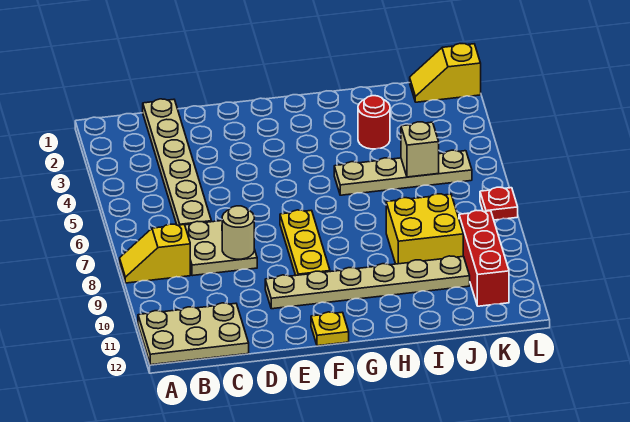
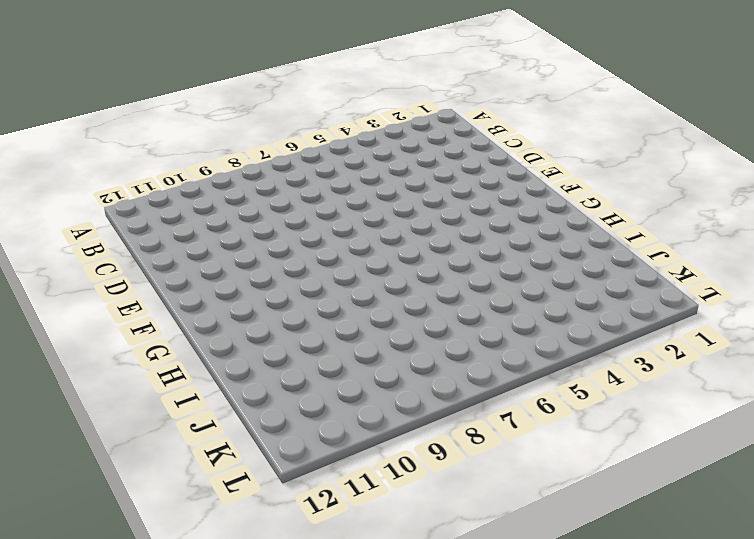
none -> yellow 1x2 slope [120,224,190,283]
none -> tan 2x3 plate [138,303,249,365]
none -> tan 1x6 plate [143,99,211,225]

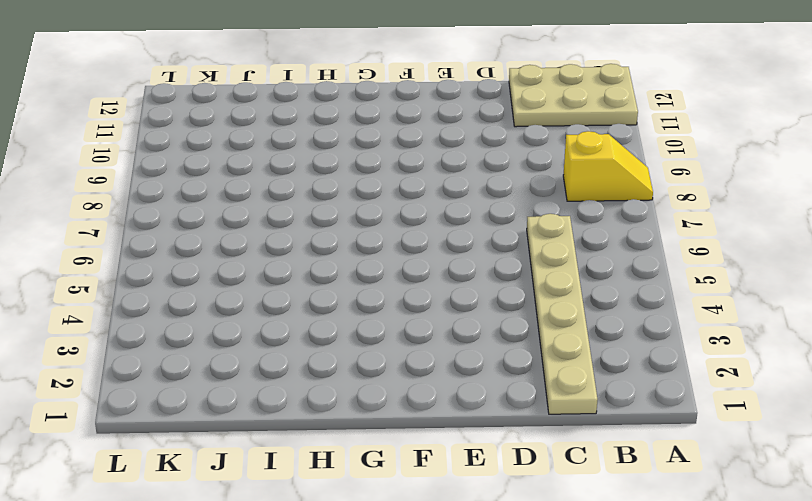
none -> tan 2x2 plate [185,221,257,276]
none -> tan 1x6 plate [265,256,470,309]
none -> yellow 1x3 plate [280,210,330,275]

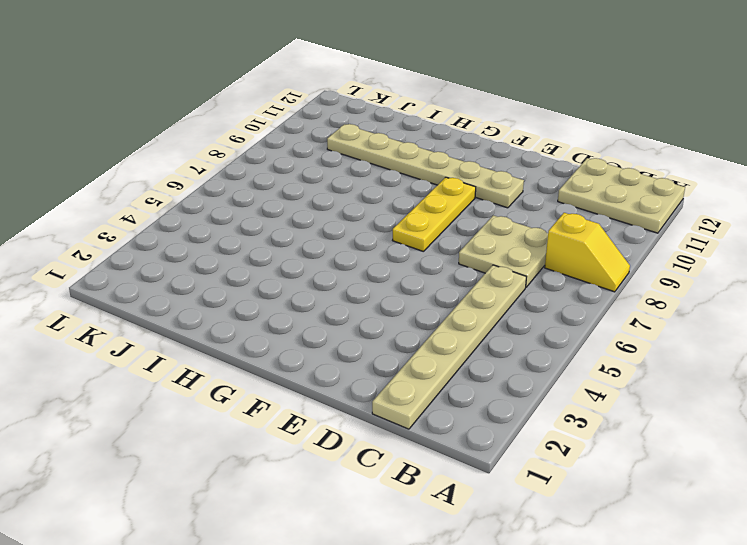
none -> yellow 1x1 plate [311,312,349,346]
none -> tan 1x4 plate [334,150,472,195]
none -> red 1x1 round brick [358,96,390,149]

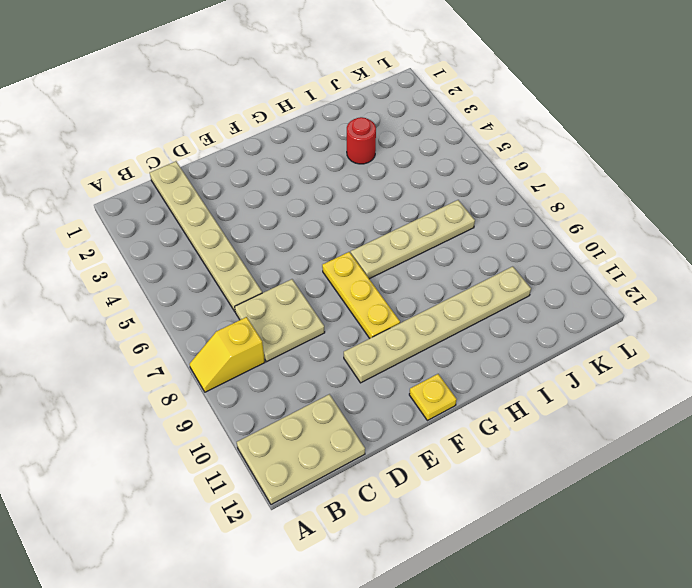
tan 1x4 plate [351,200,475,279] -> tan 1x4 plate moved to [334,150,472,195]
none -> yellow 2x2 brick [386,194,463,264]
none -> yellow 1x2 slope [410,44,481,102]
none -> red 1x3 brick [459,210,509,306]

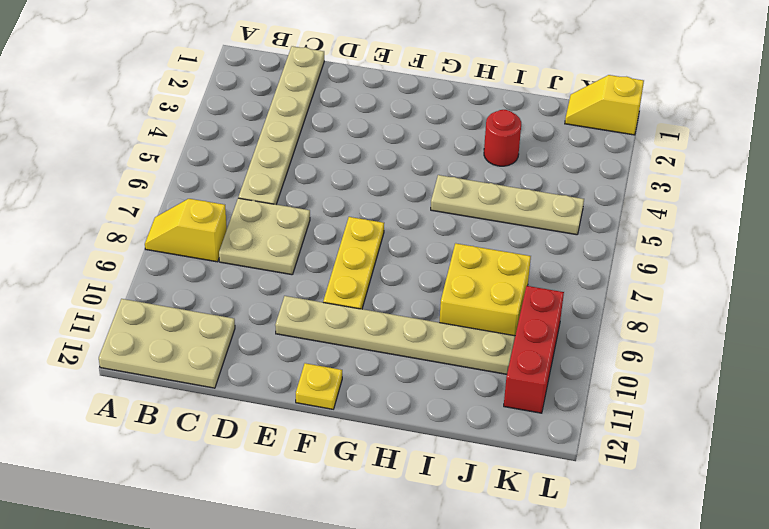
none -> red 1x1 plate [480,187,518,220]
none -> tan 1x1 round brick [222,206,254,259]
none -> tan 1x1 brick [401,122,439,177]

